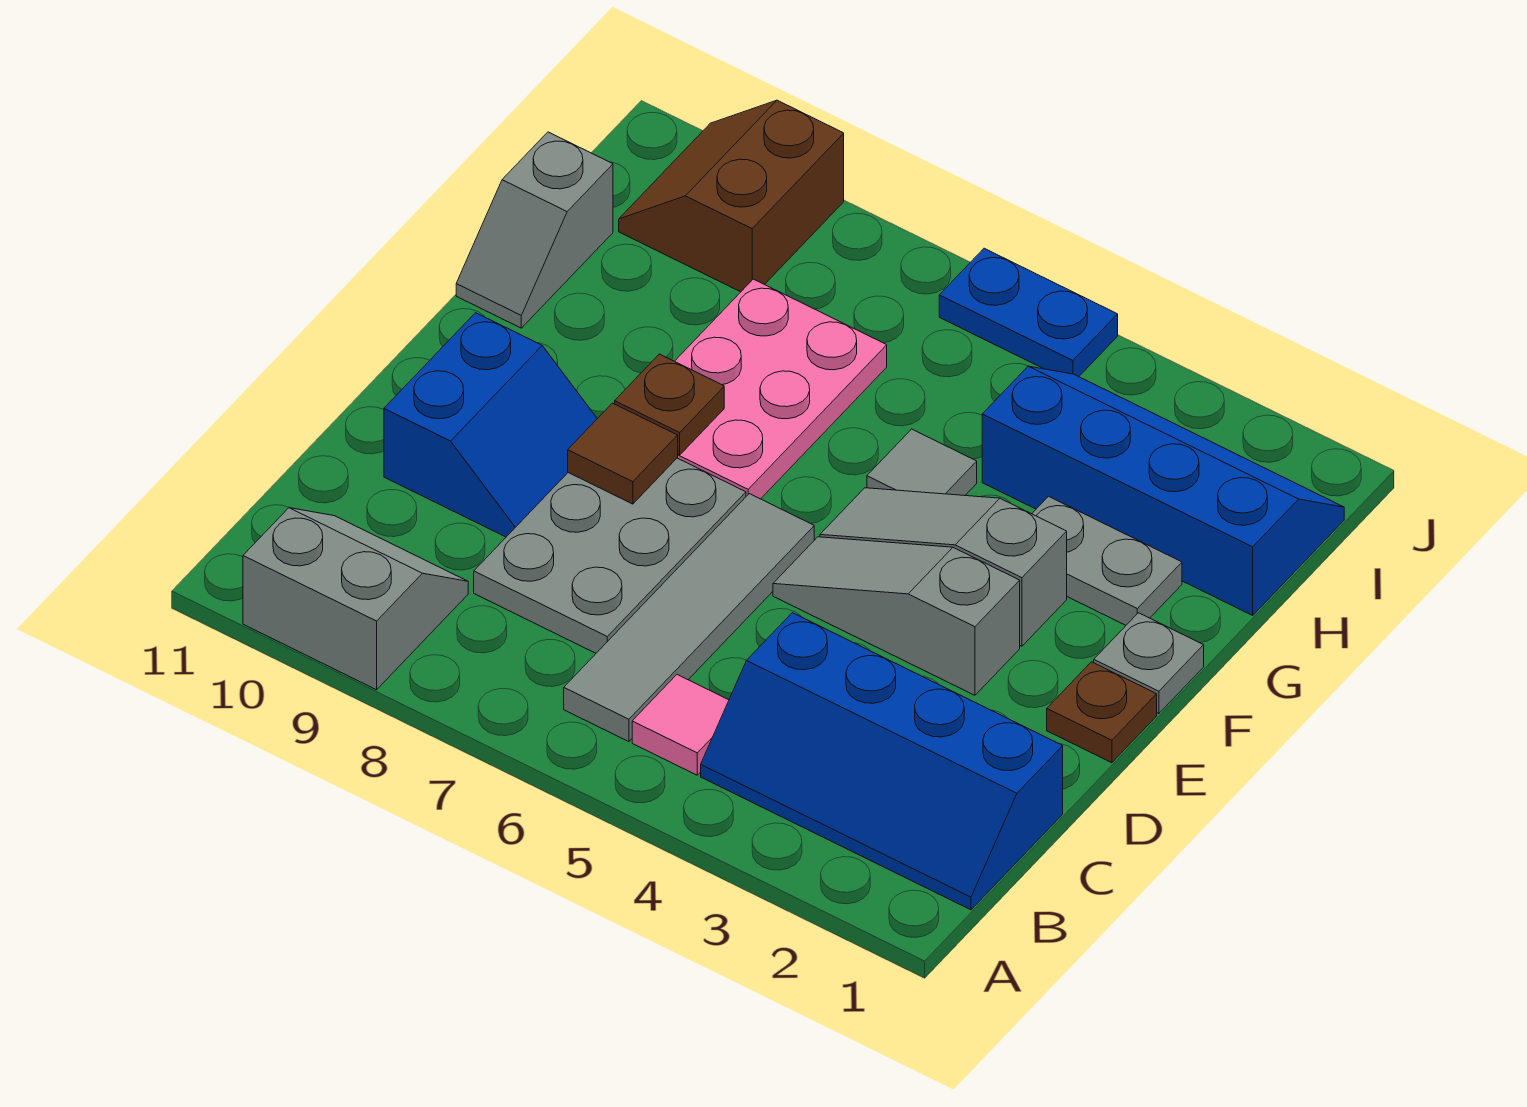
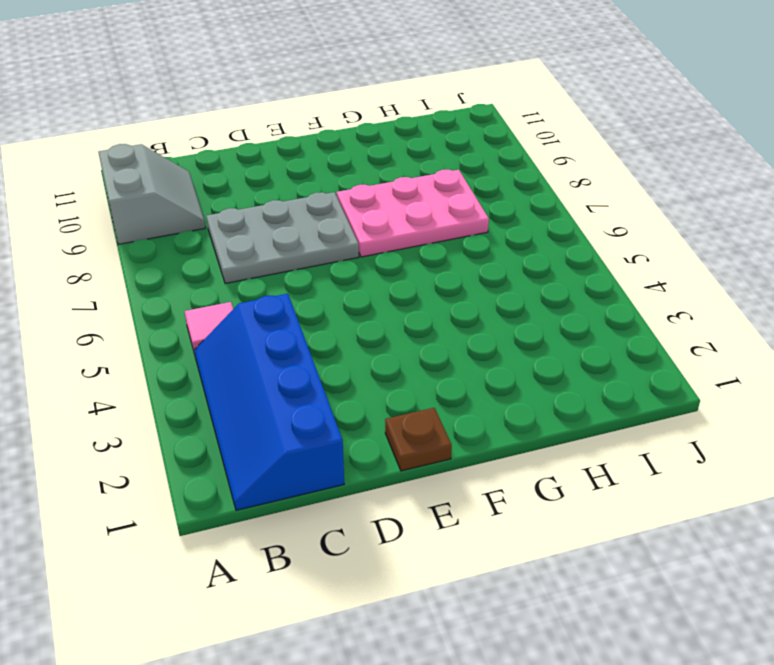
none -> grey 1x4 tile [564,494,814,742]
none -> blue 2x2 slope [384,313,597,537]
none -> grey 1x3 slope [773,537,1020,695]

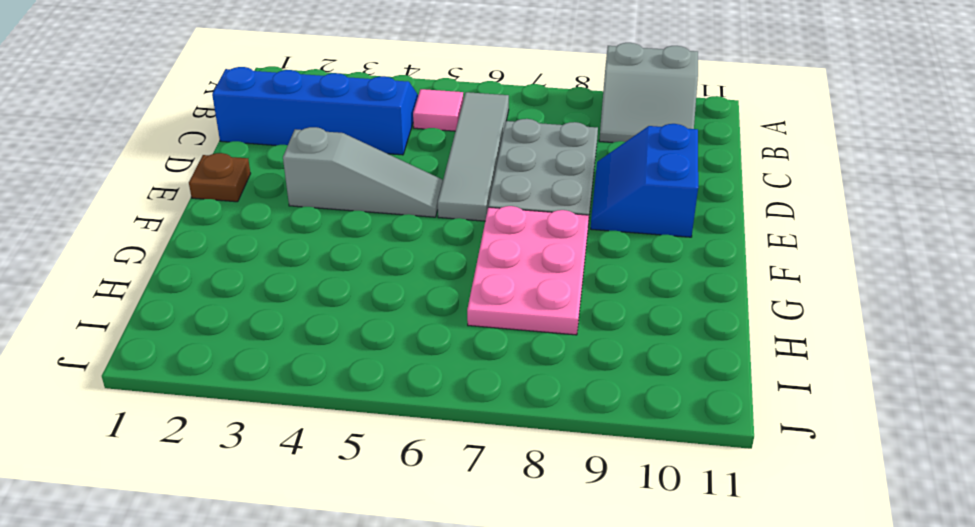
none -> grey 1x1 plate [1094,613,1204,714]
none -> grey 1x3 slope [820,488,1067,646]
none -> grey 1x2 plate [1032,496,1182,625]

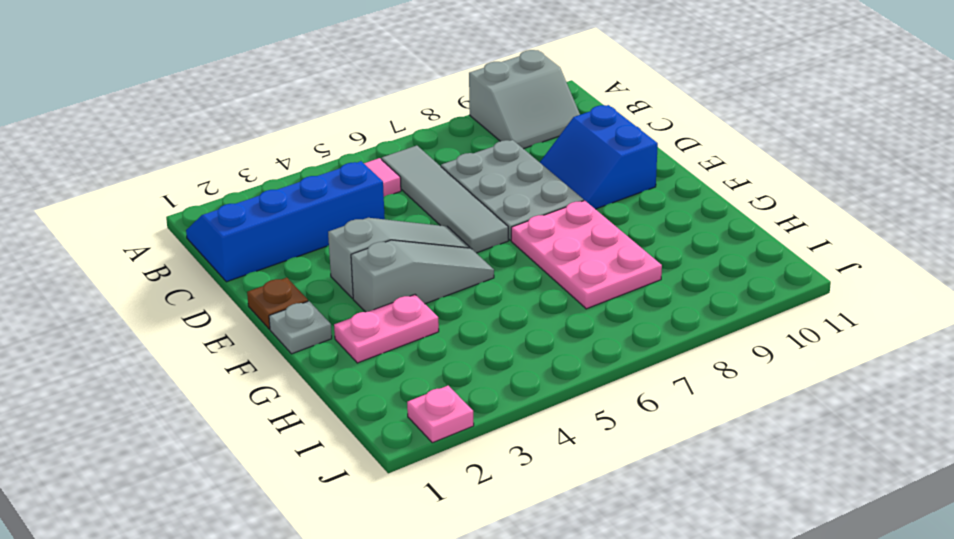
pink 1x2 plate [334,295,439,363] -> grey 1x2 plate [1032,496,1182,625]
pink 1x1 plate [407,386,474,443] -> none
none -> grey 1x1 tile [867,429,977,496]
none -> grey 1x2 slope [456,132,613,328]
none -> blue 2x4 slope [982,366,1344,615]

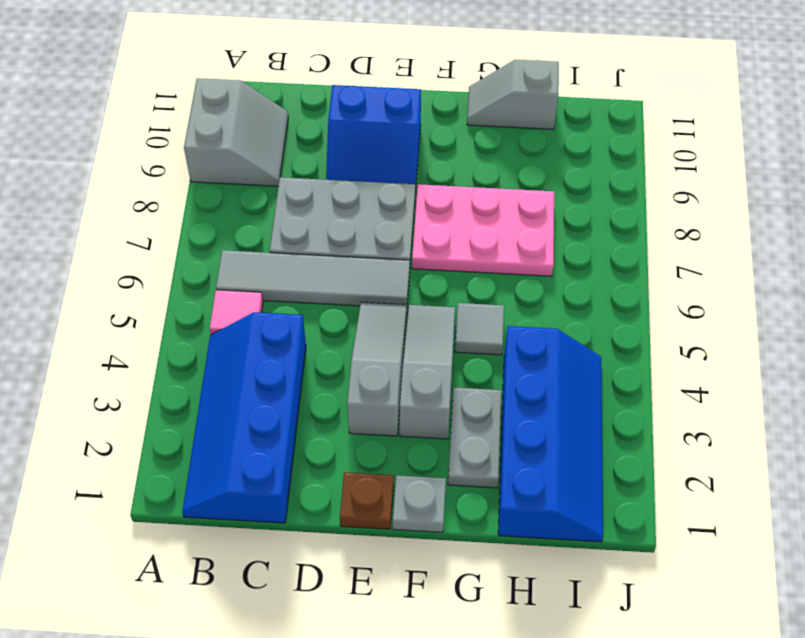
none -> brown 2x2 slope [619,100,844,292]
none -> blue 1x2 plate [939,248,1118,377]
none -> brown 1x1 tile [568,403,678,504]

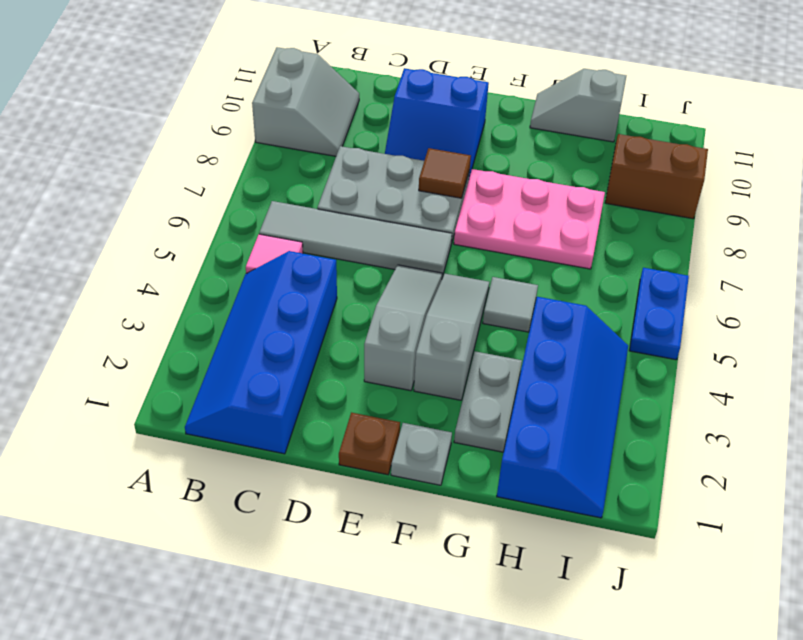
none -> brown 1x1 plate [615,354,724,455]

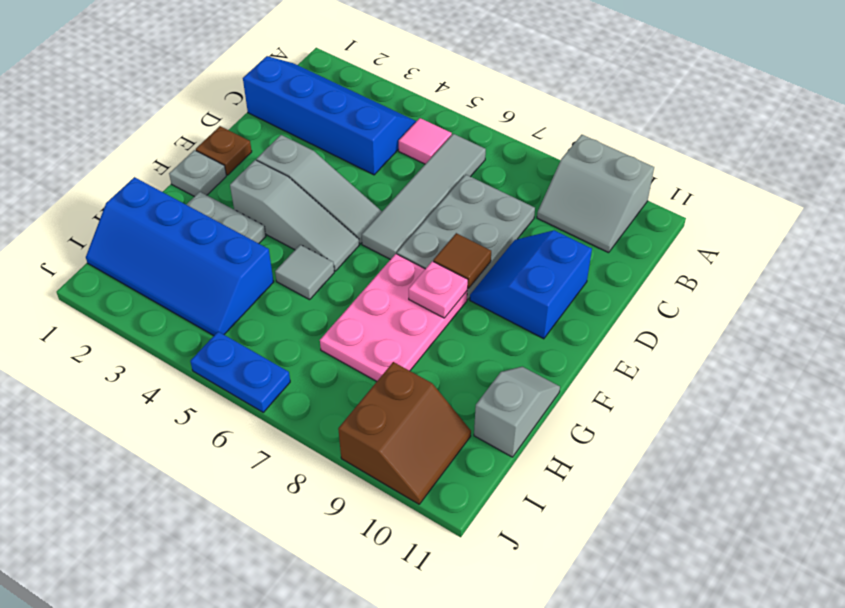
pink 1x1 plate [409,261,468,318] -> brown 1x1 plate [615,354,724,455]

